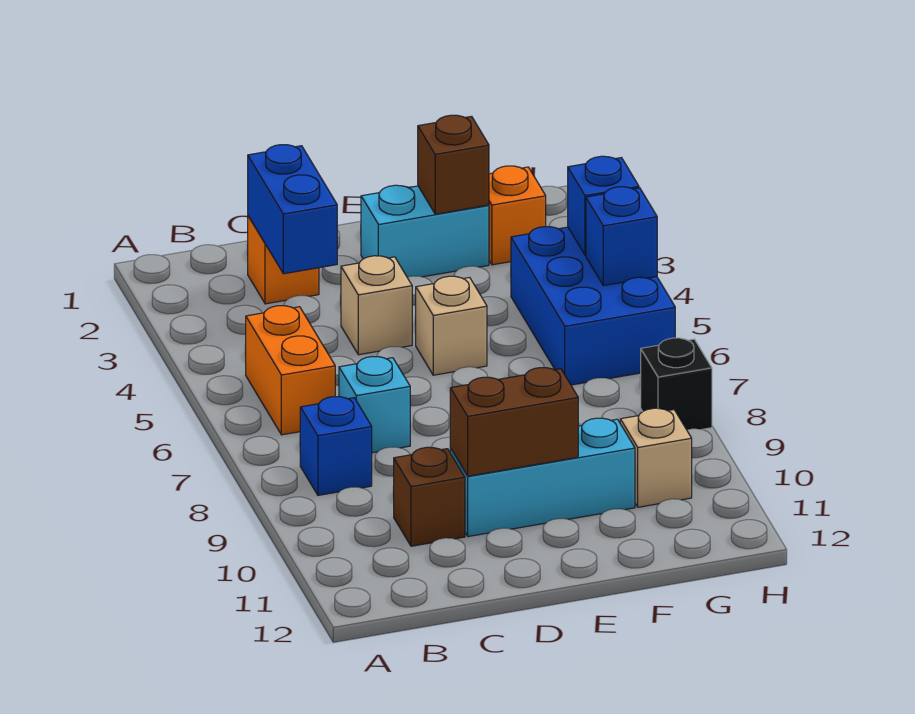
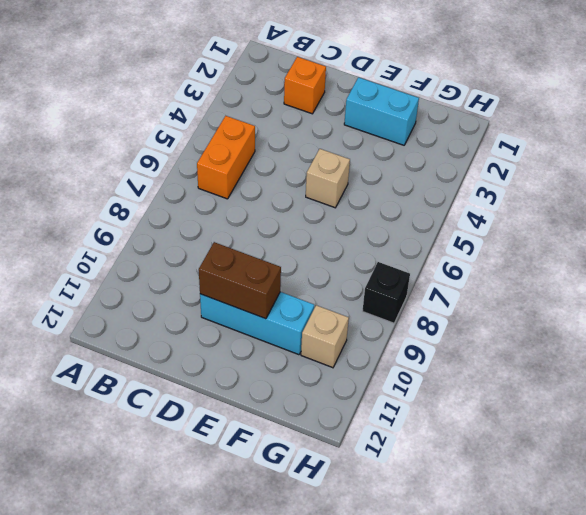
none -> blue 1x1 brick [300,397,372,495]
none -> cyan 1x1 brick [339,356,410,453]
none -> brown 1x1 brick [393,447,465,546]

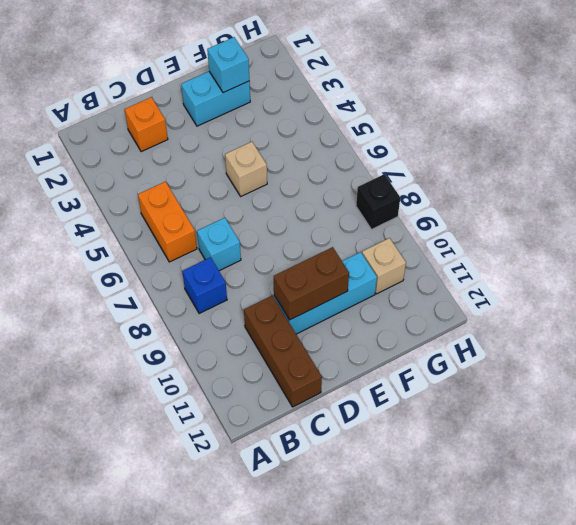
brown 1x3 brick [244,296,322,407] -> brown 1x1 brick [393,447,465,546]
cyan 1x1 brick [207,37,249,93] -> brown 1x1 brick [418,115,489,214]
none -> tan 1x1 brick [341,256,412,355]
none -> orange 1x1 brick [489,166,546,265]
none -> blue 2x3 brick [511,227,675,385]

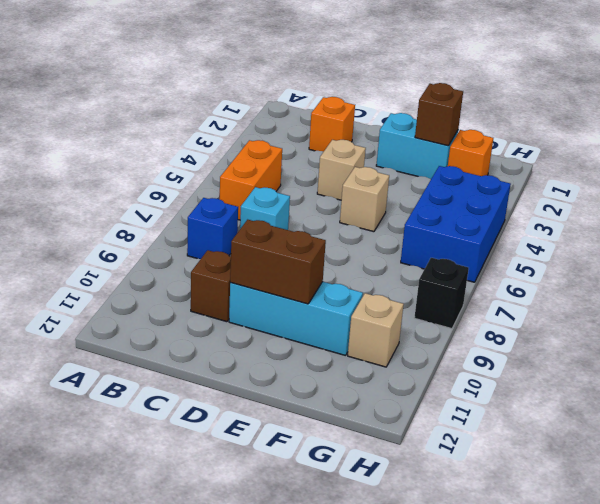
none -> blue 1x2 brick [248,145,337,274]
none -> blue 1x1 brick [568,156,639,255]
none -> blue 1x1 brick [586,187,657,286]

